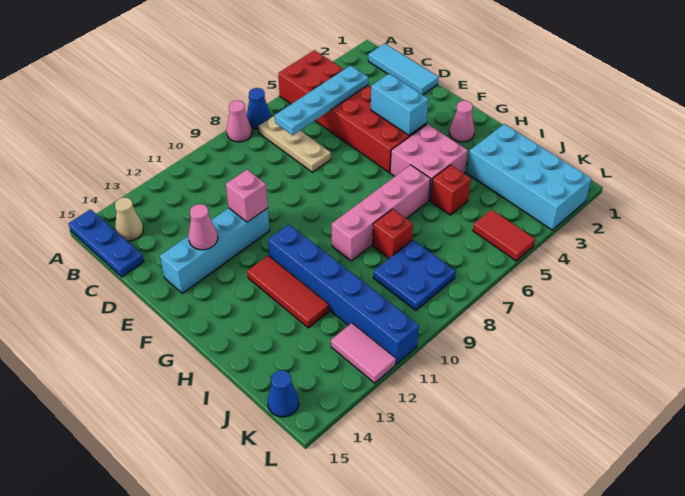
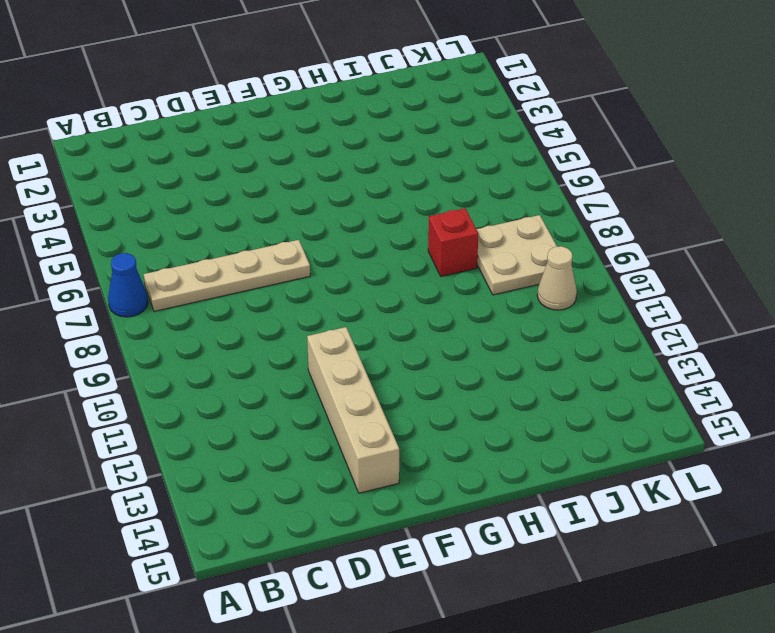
tan 1x4 plate [144,240,310,311] -> tan 1x3 plate [258,115,331,172]
tan 1x4 brick [307,327,399,493] -> cyan 1x4 brick [160,208,270,293]
tan 2x2 plate [477,215,557,295] -> blue 2x2 plate [373,240,456,310]
tan 1x1 cone [537,246,577,310] -> tan 1x1 cone moved to [115,198,143,241]
none -> red 2x6 brick [278,50,427,172]
none -> pink 1x1 cone [227,101,252,142]
none -> blue 1x3 plate [68,209,144,277]

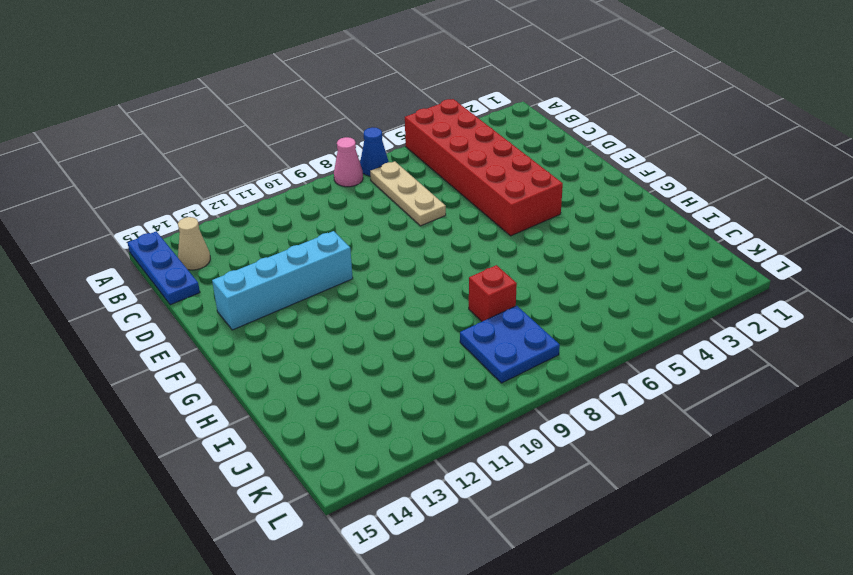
none -> cyan 1x3 tile [368,43,439,95]
none -> pink 1x1 cone [449,101,475,142]
none -> pink 2x2 brick [390,124,468,200]

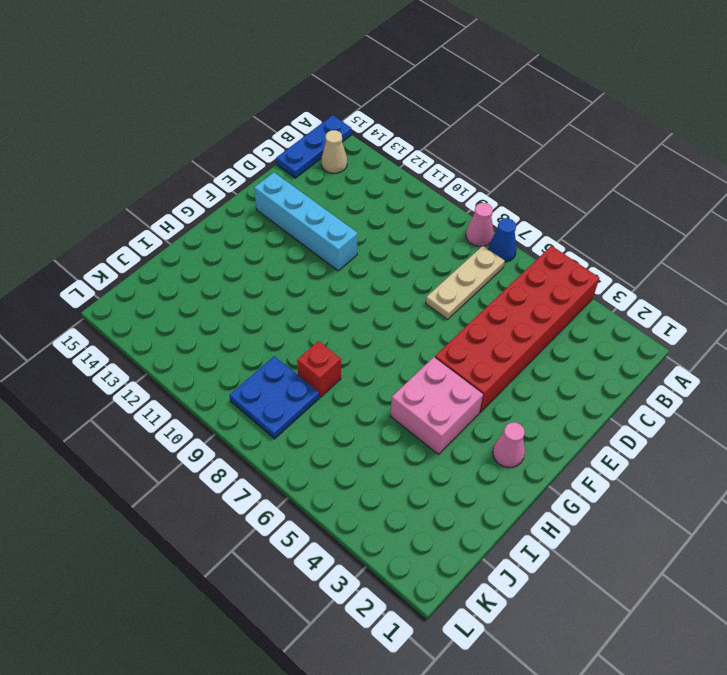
none -> cyan 1x3 tile [368,43,439,95]
none -> blue 1x6 brick [268,224,419,364]
none -> red 1x3 tile [247,256,329,328]

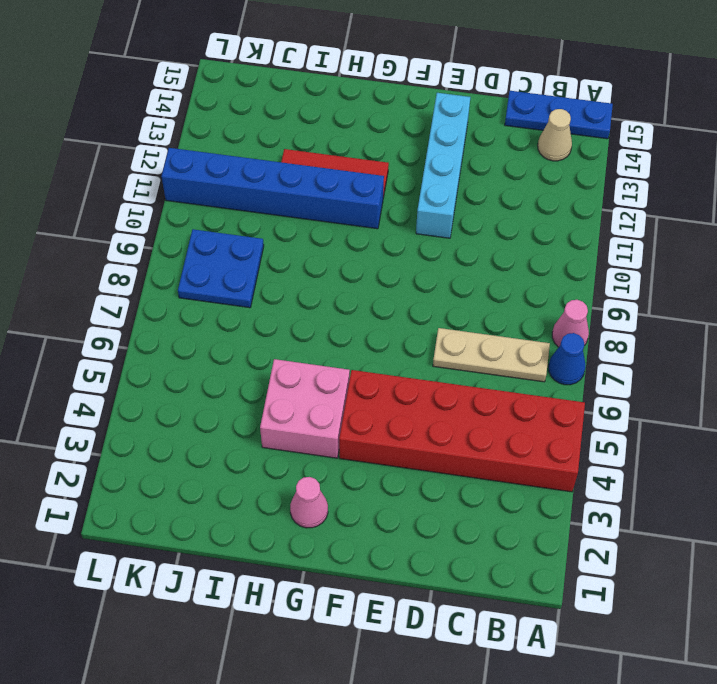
none -> cyan 1x3 tile [368,43,439,95]
none -> pink 1x4 brick [332,165,431,261]
none -> cyan 2x4 brick [467,124,591,230]

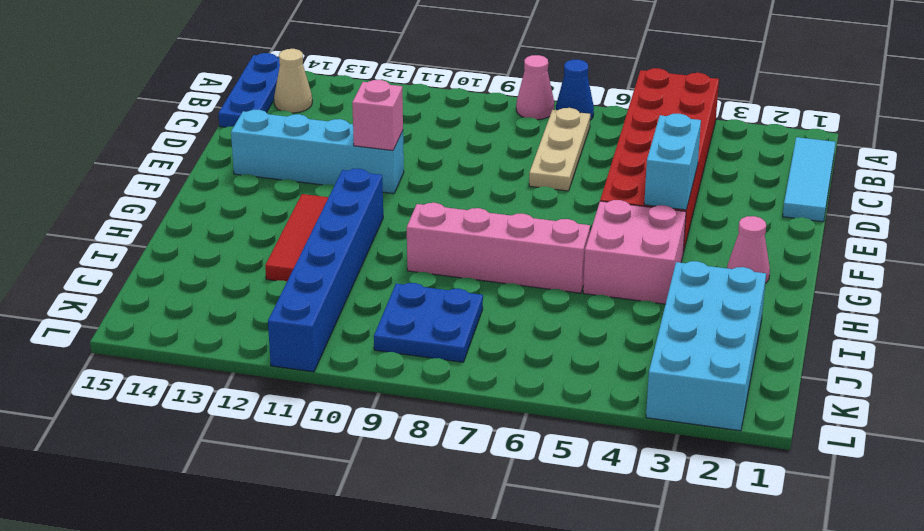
none -> red 1x1 brick [431,165,471,215]
none -> red 1x1 brick [373,209,413,258]
none -> red 1x2 tile [473,210,535,261]

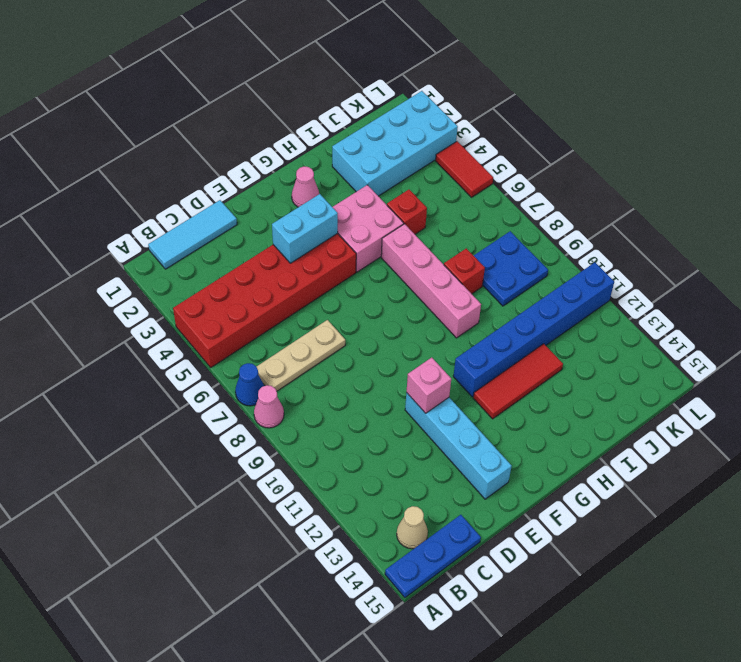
red 1x2 tile [436,141,493,197] -> red 1x2 tile turned to [473,210,535,261]
none -> pink 1x2 tile [331,323,396,383]
none -> blue 1x1 cone [268,370,299,417]
none -> cyan 1x4 plate [275,66,368,135]

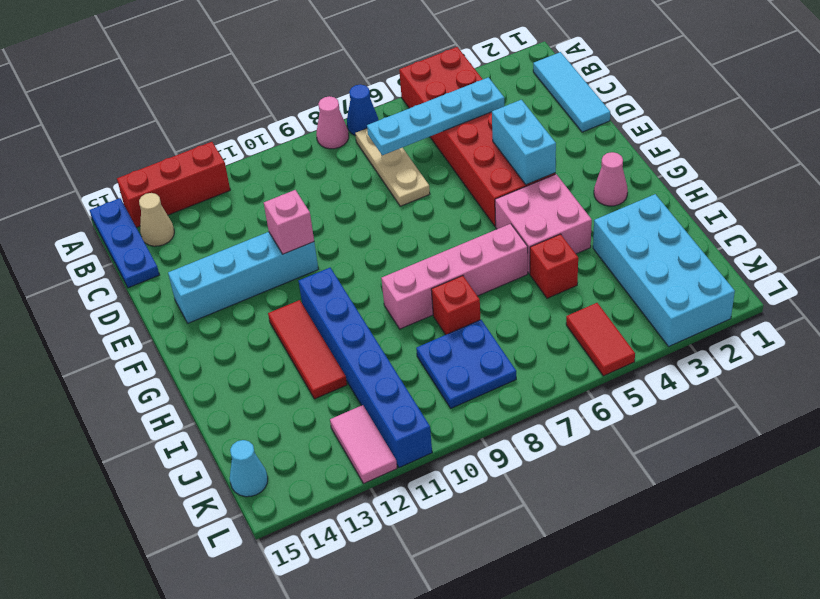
red 1x3 brick [117,142,230,228] -> none
cyan 1x1 cone [230,440,268,497] -> blue 1x1 cone [268,370,299,417]
none -> pink 1x1 cone [188,204,218,250]

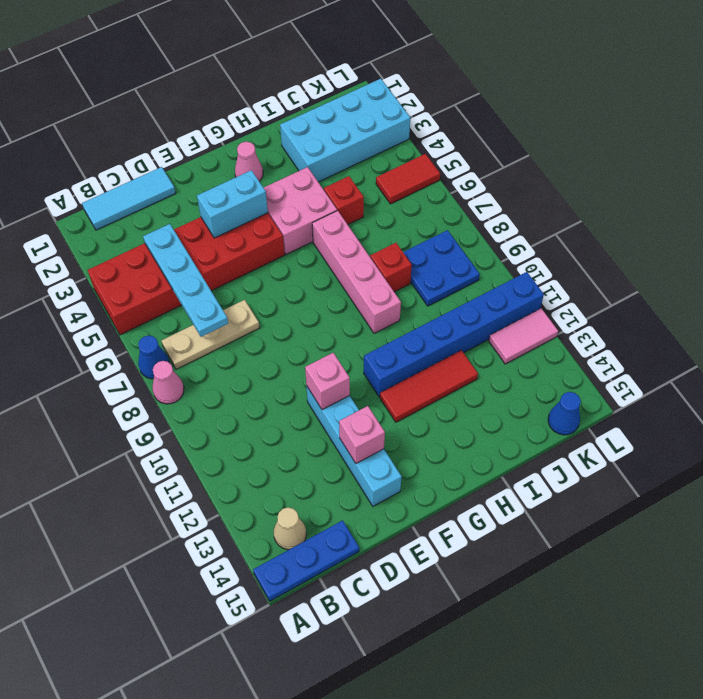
pink 1x1 brick [339,406,385,463] -> pink 1x1 cone [188,204,218,250]

